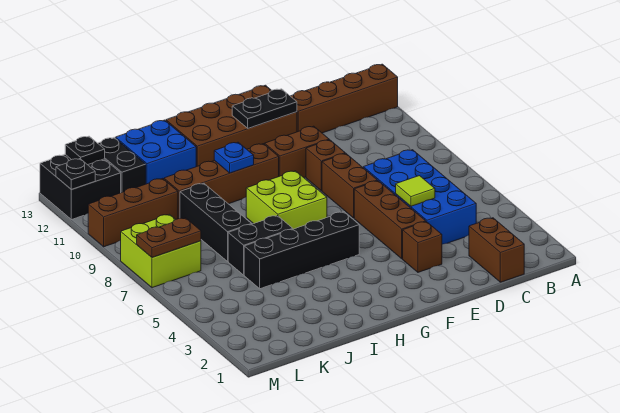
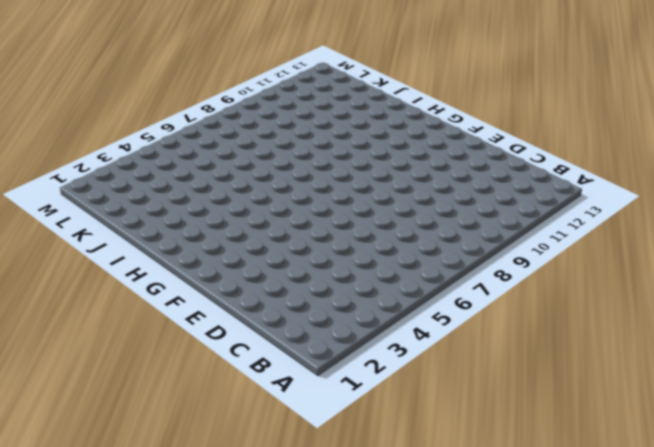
none -> brown 1x4 brick [291,64,398,133]
none -> brown 1x2 brick [469,218,524,282]
none -> blue 2x4 brick [363,150,476,244]

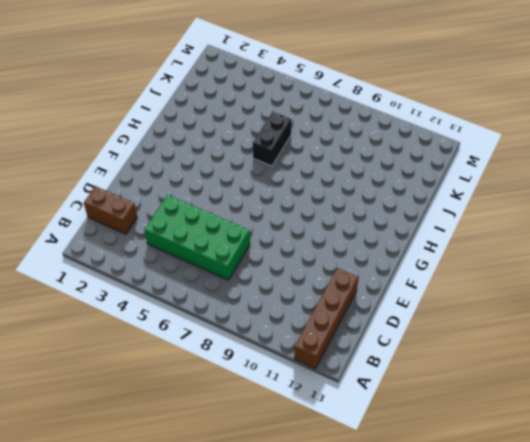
green 2x4 brick [145,195,250,280] -> blue 2x4 brick [363,150,476,244]
none -> brown 1x1 brick [403,222,442,272]
none -> brown 1x3 brick [354,181,426,259]
none -> brown 1x2 brick [322,153,377,218]

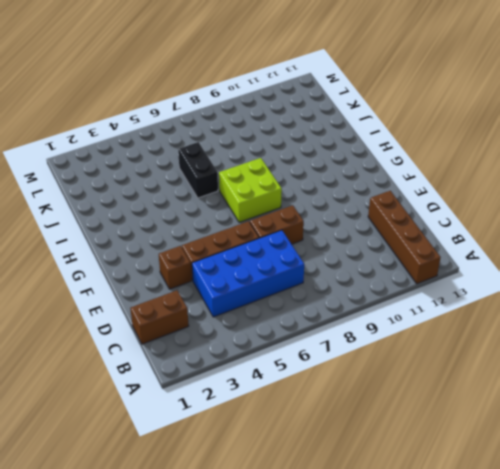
none -> brown 1x1 brick [306,140,345,191]
none -> brown 1x2 brick [265,126,329,178]
none -> brown 2x4 brick [166,85,297,167]

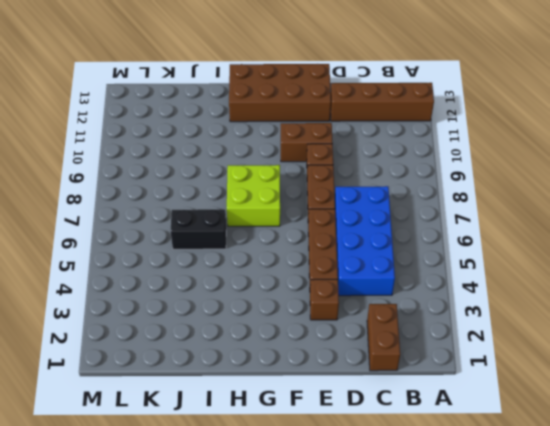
none -> black 1x4 brick [244,212,359,289]
none -> brown 1x4 brick [164,144,279,219]
none -> blue 2x2 brick [116,120,196,184]

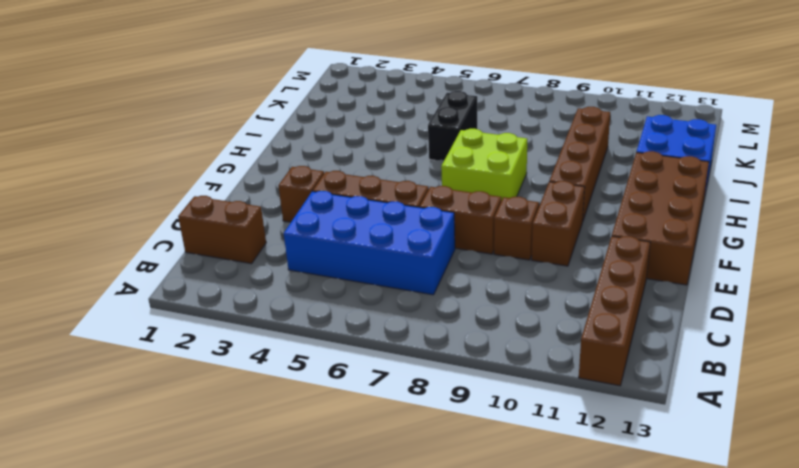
none -> black 1x4 brick [244,212,359,289]
none -> black 1x3 brick [180,183,251,261]
none -> brown 1x3 brick [88,178,178,247]

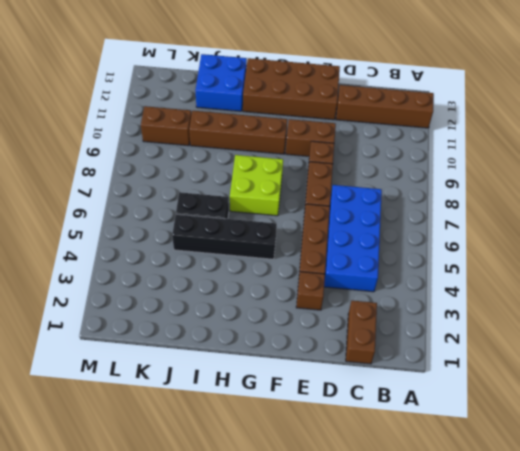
brown 1x2 brick [141,106,191,146] -> brown 1x3 brick [88,178,178,247]
none -> black 1x3 brick [180,183,251,261]
none -> black 1x2 brick [98,138,146,193]
none -> lime 2x2 brick [121,214,201,288]

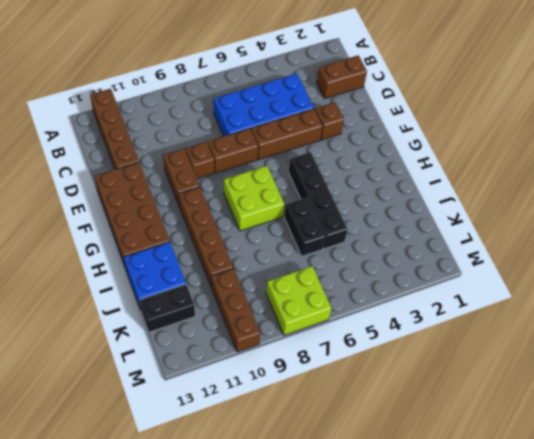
none -> black 1x3 brick [180,183,251,261]
none -> black 2x2 brick [40,154,121,220]
none -> lime 1x1 tile [396,176,435,206]

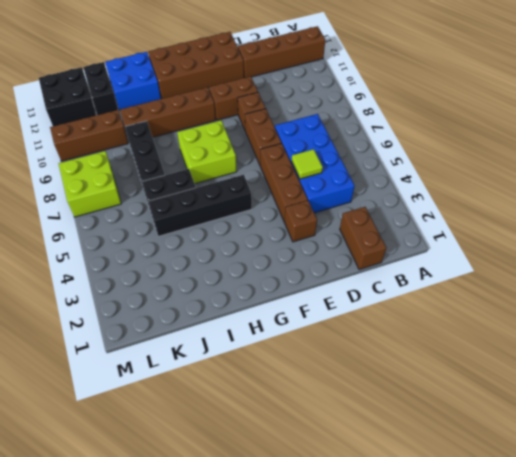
none -> black 1x2 plate [232,89,297,128]
none -> blue 1x1 plate [214,142,254,173]
none -> brown 1x2 plate [137,218,201,258]

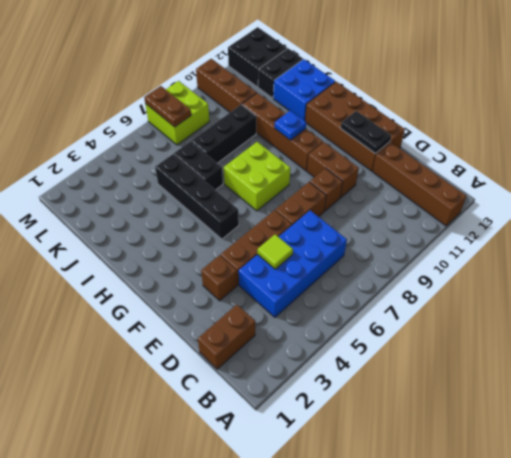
none -> black 1x1 plate [65,136,105,165]
none -> black 1x1 plate [56,159,95,189]

